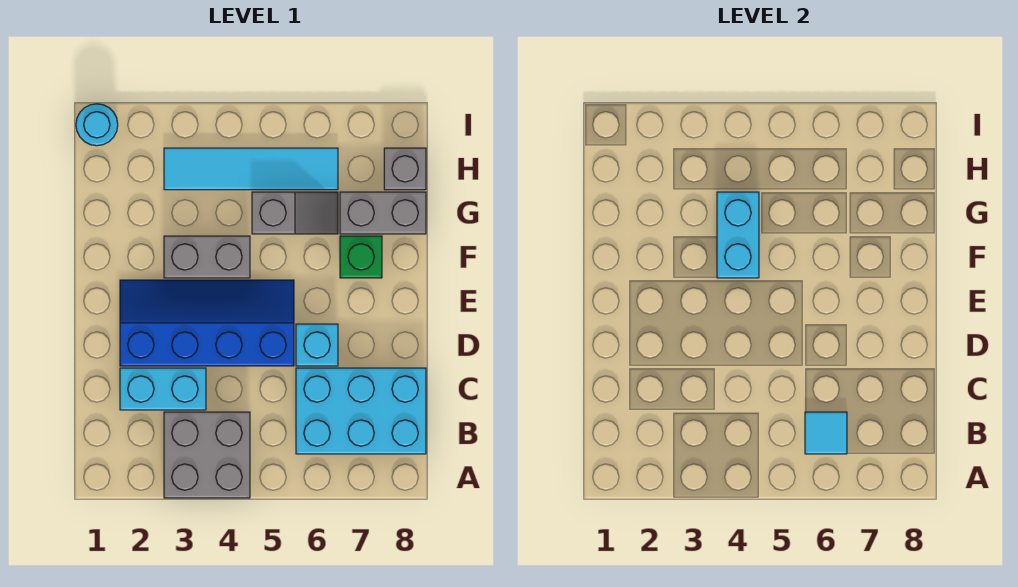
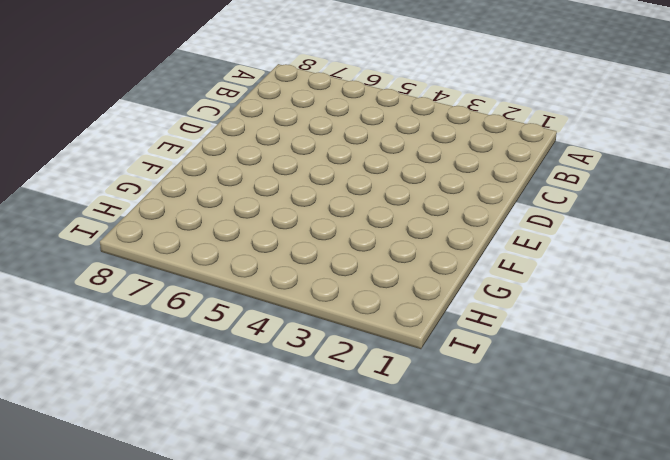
none -> grey 2x2 brick [164,412,250,498]
none -> cyan 2x3 brick [296,368,426,454]
none -> cyan 1x2 brick [120,368,206,410]

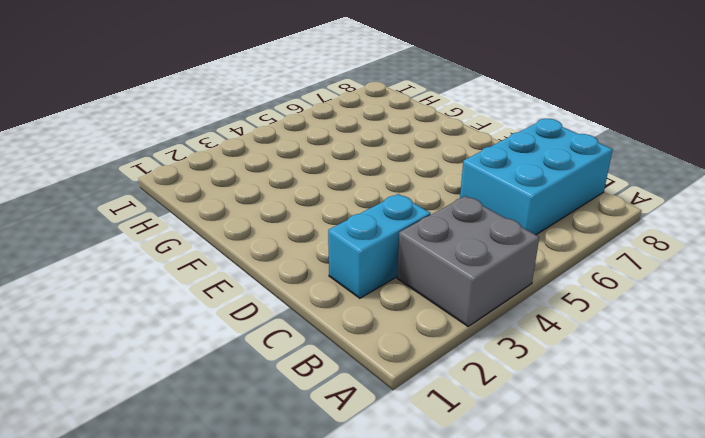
none -> blue 2x4 slope [120,280,294,366]
none -> cyan 1x1 brick [296,324,338,366]
none -> grey 1x2 brick [164,236,250,278]

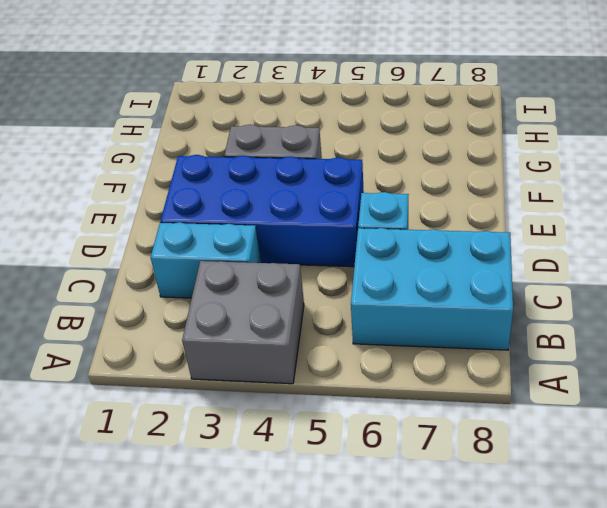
blue 2x4 brick [160,155,364,267] -> blue 2x4 slope [120,280,294,366]
none -> green 1x1 brick [340,236,382,278]
none -> grey 1x2 slope [252,192,338,234]
none -> grey 1x2 brick [340,192,426,234]

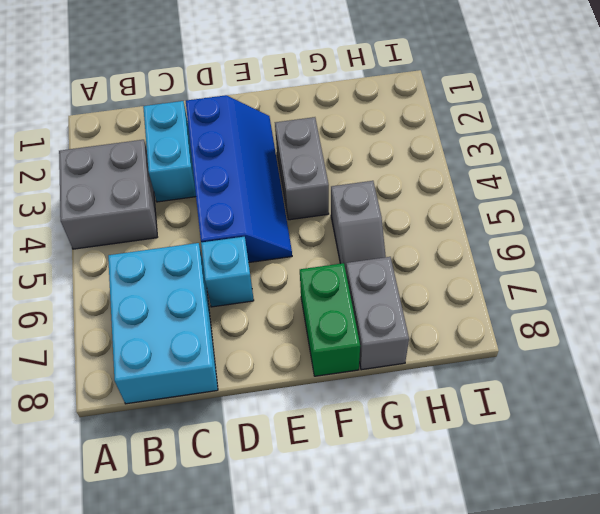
green 1x2 brick [300,263,360,376] -> green 1x1 brick [340,236,382,278]
none -> cyan 1x4 tile [164,148,338,190]
none -> grey 1x1 brick [384,148,426,190]
none -> cyan 1x1 round brick [76,104,118,146]

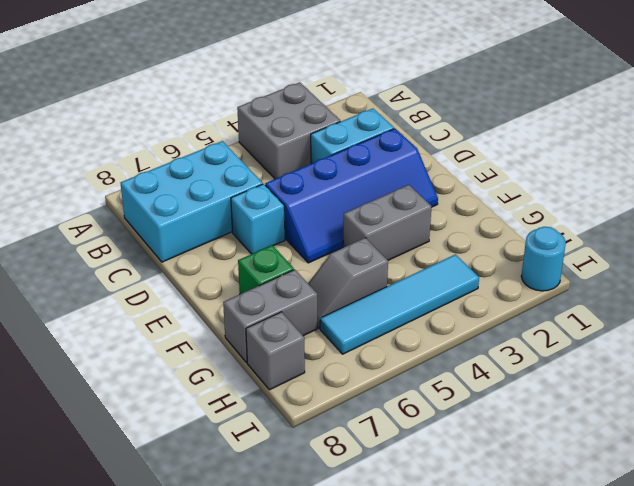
none -> cyan 1x1 tile [805,412,847,454]
none -> cyan 1x2 brick [717,192,759,278]

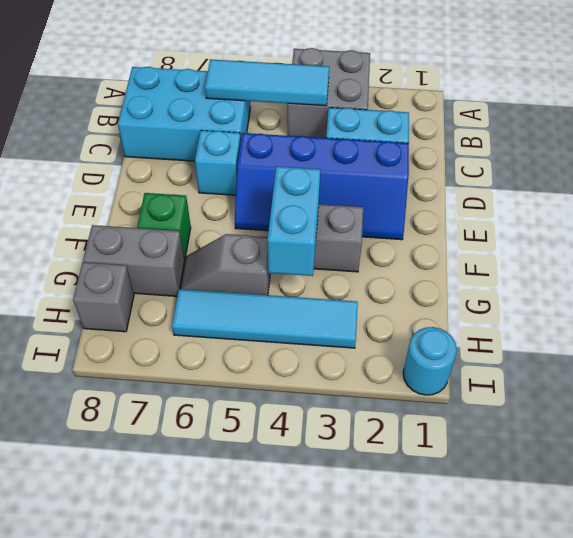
cyan 1x3 tile [205,59,329,106] -> cyan 1x1 tile [805,412,847,454]

